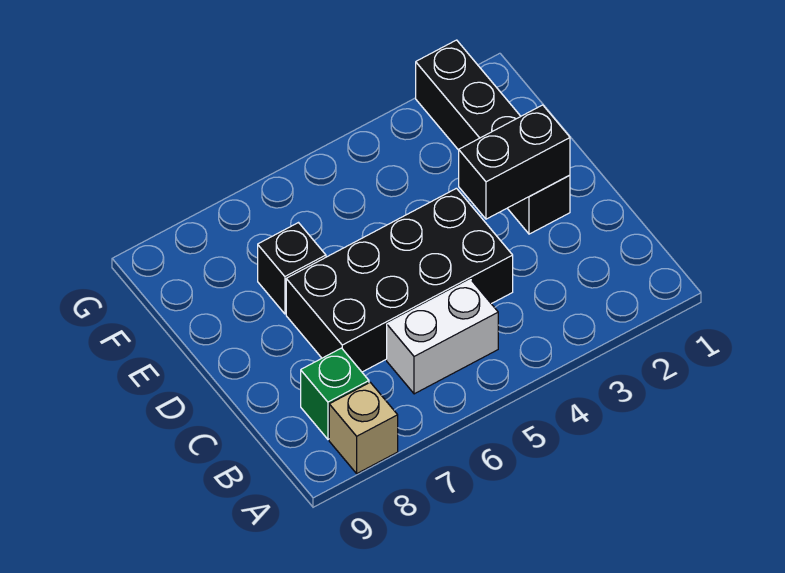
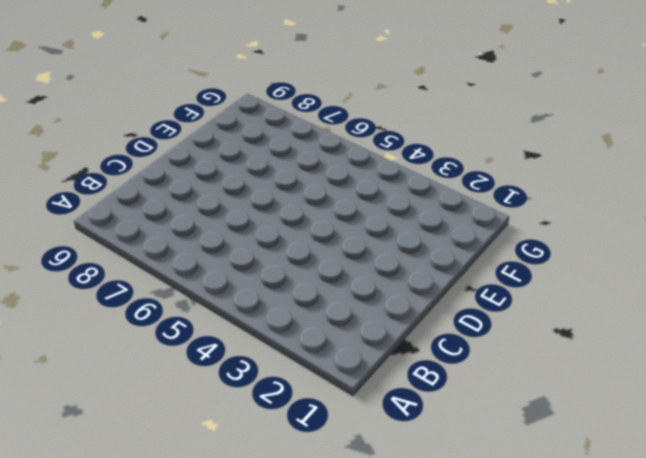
none -> tan 1x1 brick [329,382,398,473]
none -> white 1x2 brick [387,280,498,394]

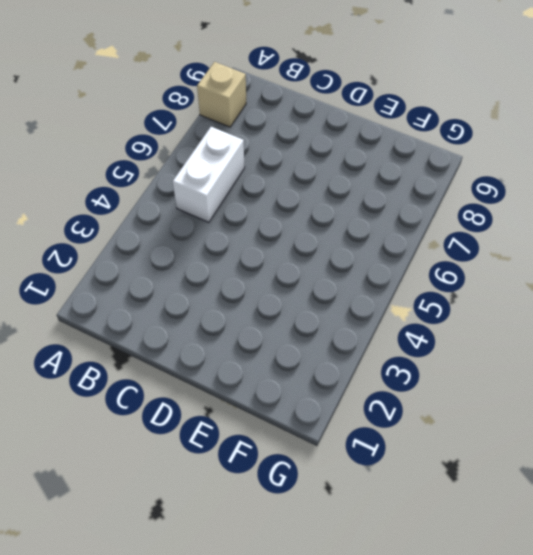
none -> green 1x1 brick [301,348,369,439]
none -> black 2x4 brick [286,188,513,372]

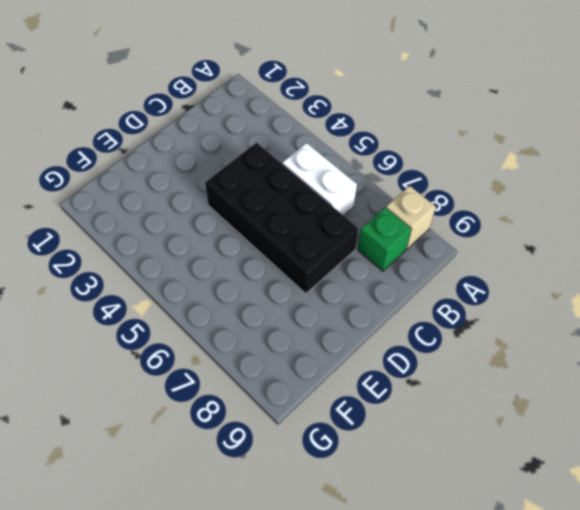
none -> black 1x4 brick [416,40,570,234]
none -> black 1x1 brick [258,223,326,314]

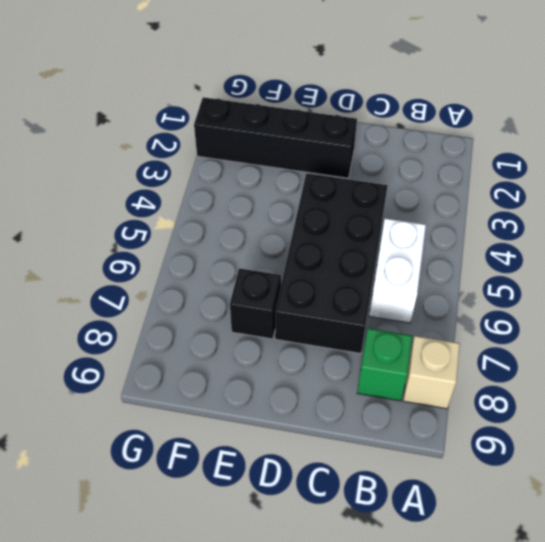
none -> black 1x2 brick [459,105,570,219]

